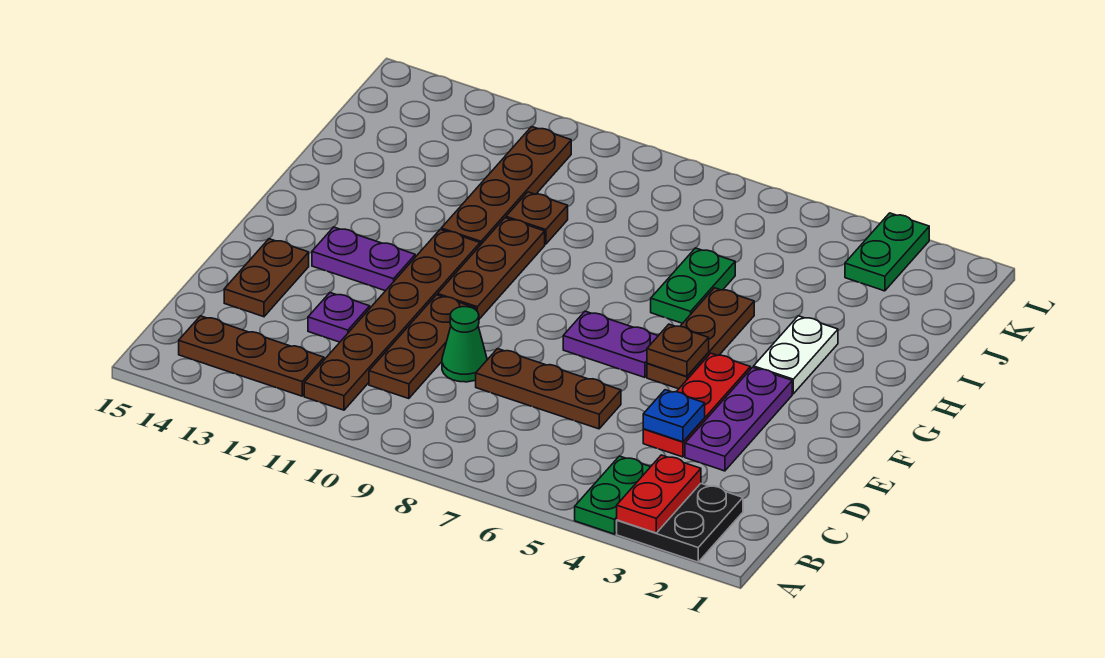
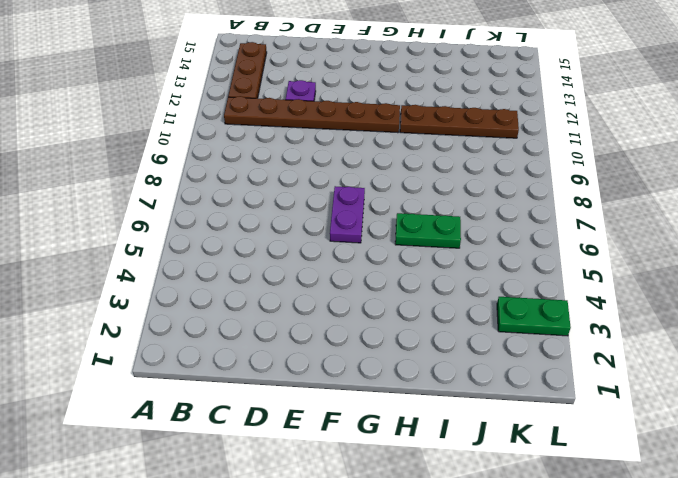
none -> black 2x2 plate [617,484,743,562]
none -> green 1x2 plate [575,456,650,534]
none -> brown 1x3 plate [369,295,476,399]

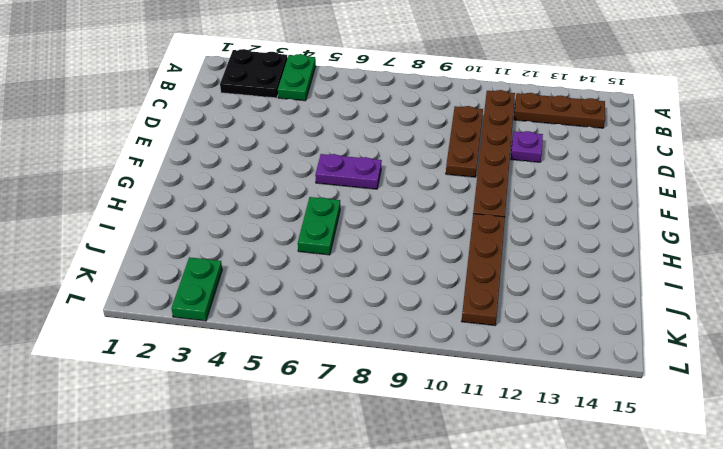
none -> purple 1x3 plate [685,367,792,471]
none -> red 1x3 plate [643,353,750,457]
none -> brown 1x3 plate [476,349,621,429]

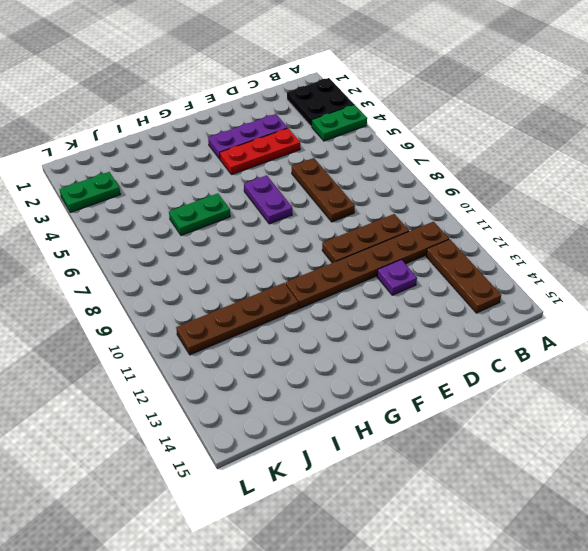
none -> green 1x1 cone [442,307,487,382]
none -> brown 1x2 plate [224,239,309,317]
none -> brown 1x3 plate [647,288,754,389]

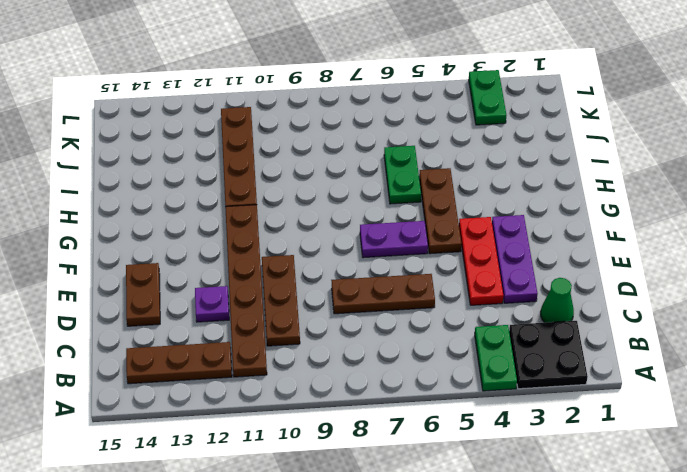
green 1x1 cone [541,278,574,323] -> green 1x1 cone moved to [442,307,487,382]
none -> brown 1x3 plate [438,218,545,319]
none -> purple 1x2 plate [312,227,415,291]
none -> white 1x2 plate [754,316,838,394]

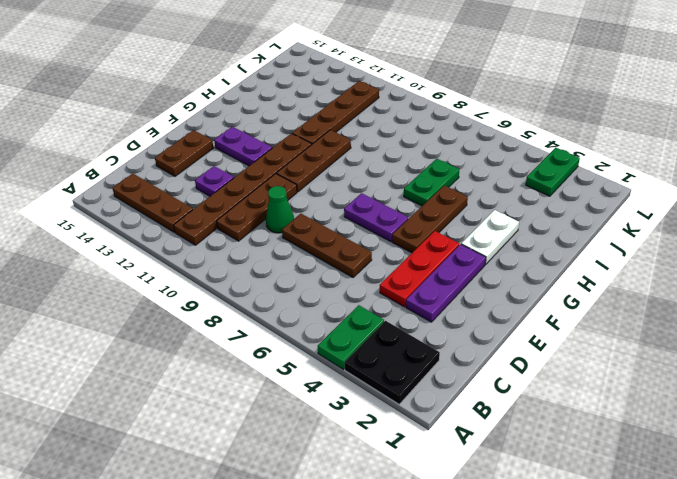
none -> brown 1x1 plate [506,192,568,244]
none -> red 1x2 plate [617,455,701,533]
none -> blue 1x1 plate [643,390,705,442]

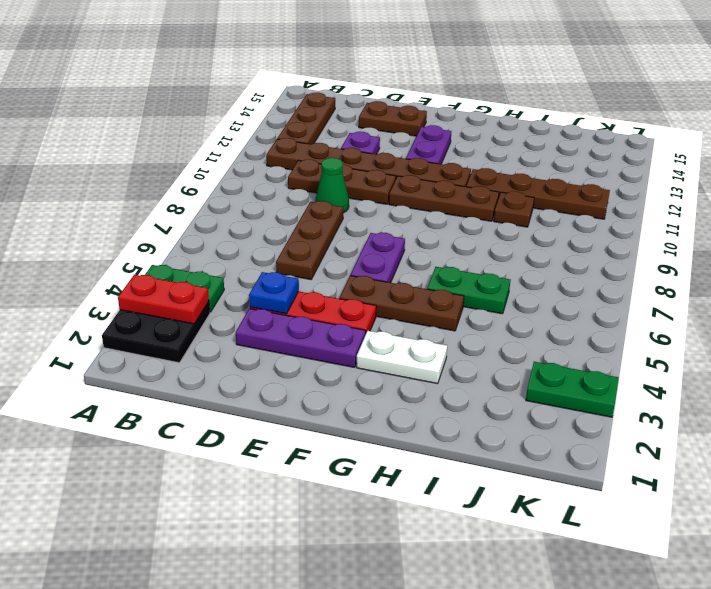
none -> brown 1x1 plate [647,324,709,376]

